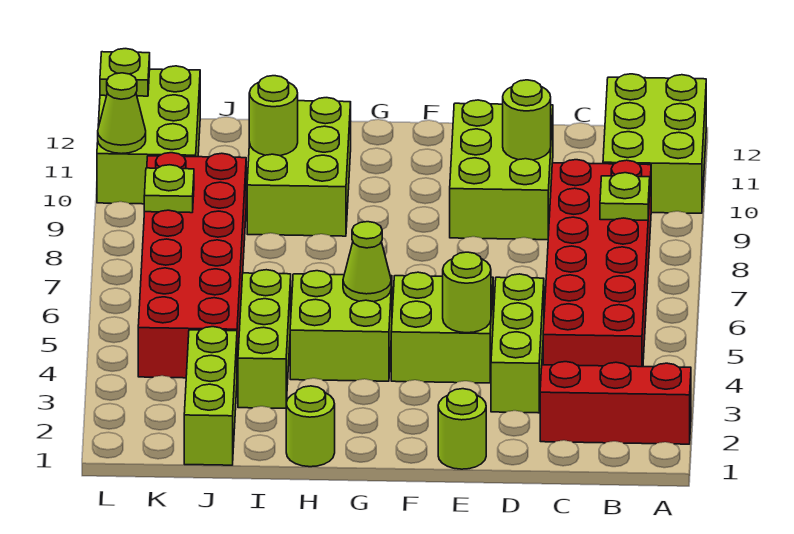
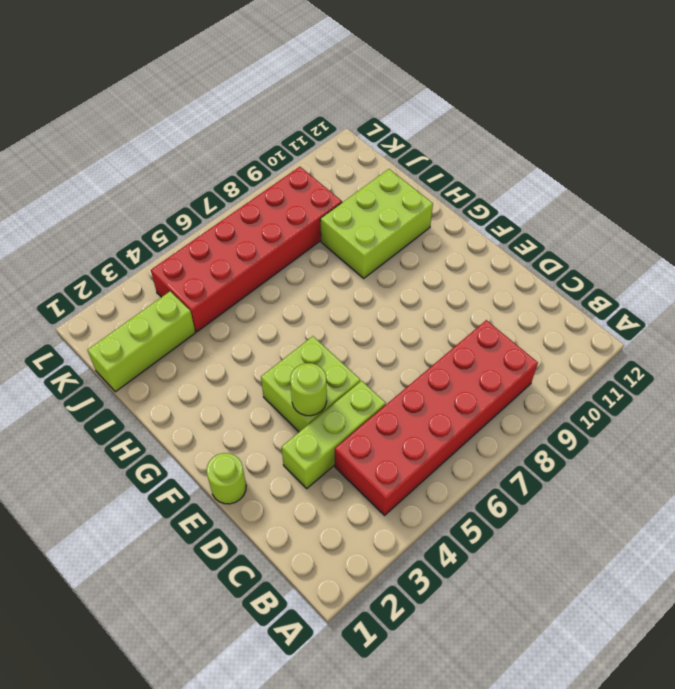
none -> red 1x3 brick [540,362,691,444]
none -> lime 2x3 brick [603,74,706,213]
none -> lime 2x3 brick [450,100,553,240]

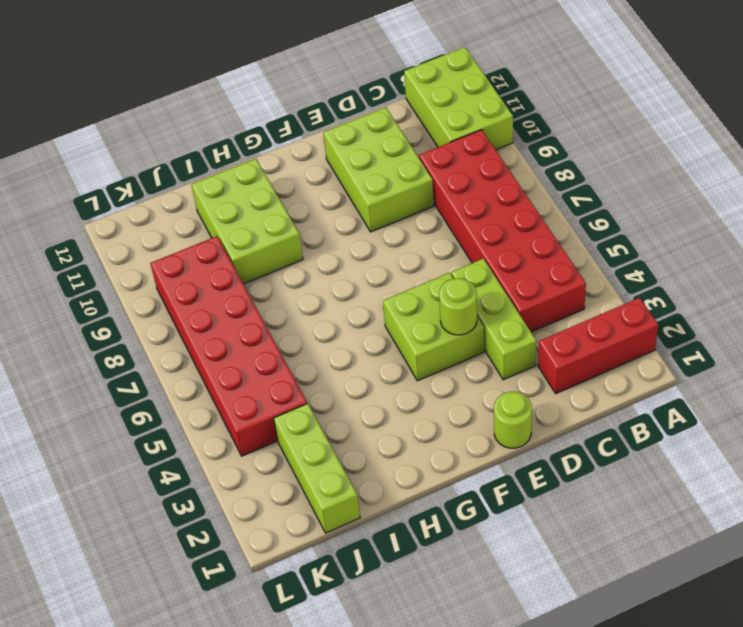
none -> lime 2x2 brick [290,271,392,381]
none -> lime 1x1 round brick [286,386,335,467]
none -> lime 1x3 brick [238,270,291,408]

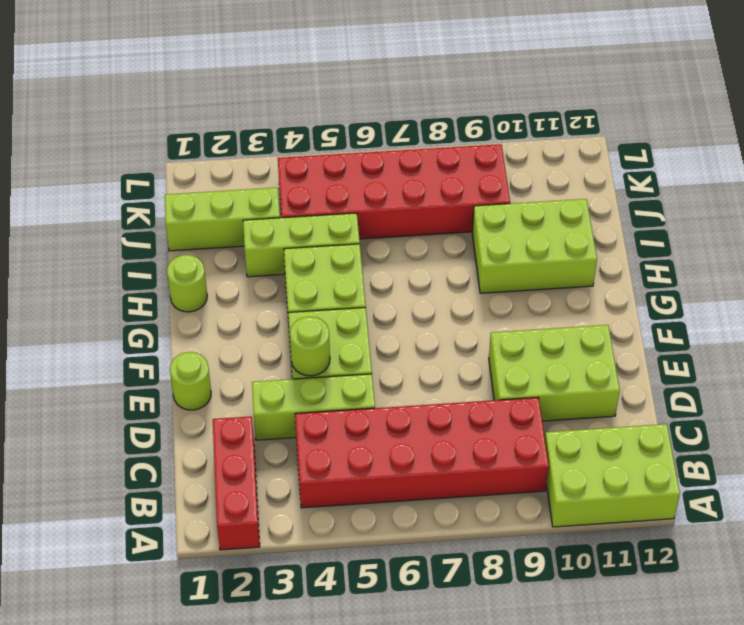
none -> lime 2x3 brick [97,66,200,204]
none -> lime 1x1 plate [600,173,650,220]
none -> lime 1x1 round brick [503,80,551,160]

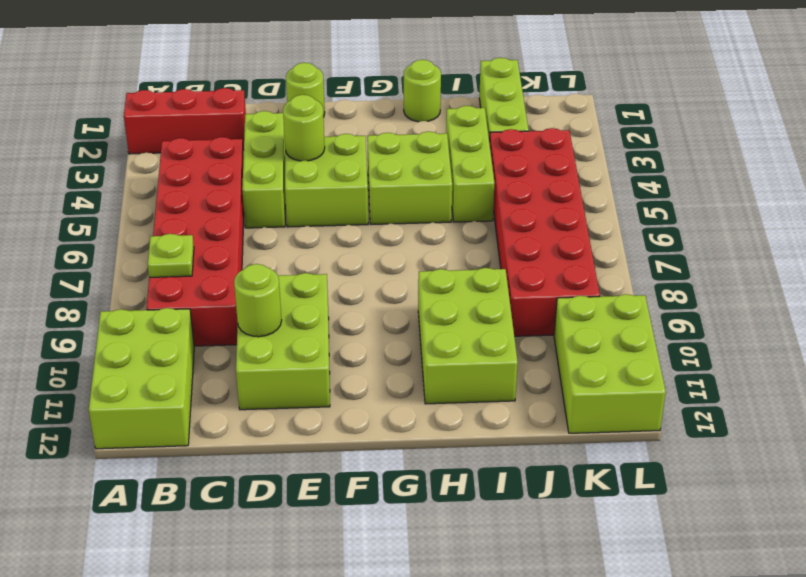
none -> lime 1x1 cone [343,222,391,302]
none -> lime 1x1 round brick [249,76,298,156]
none -> lime 1x1 plate [144,165,194,213]

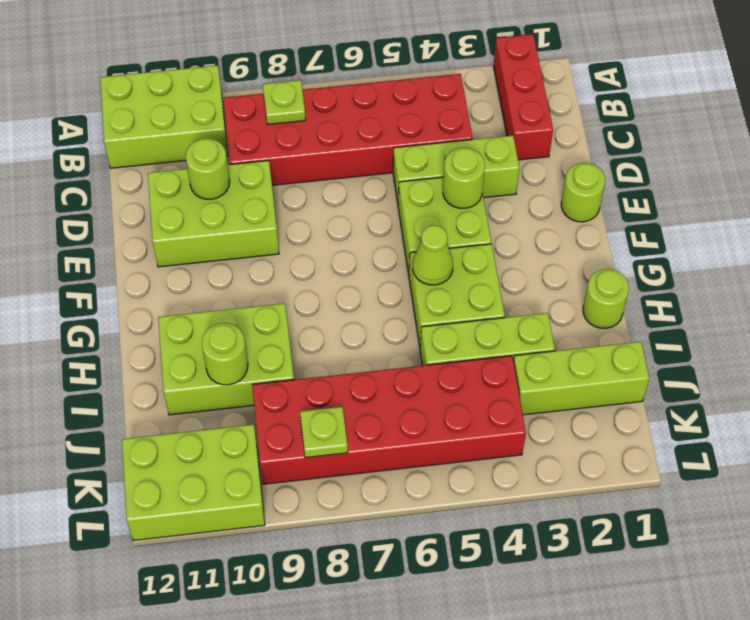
none -> lime 1x1 cone [98,73,146,154]
none -> lime 1x1 plate [100,49,150,96]

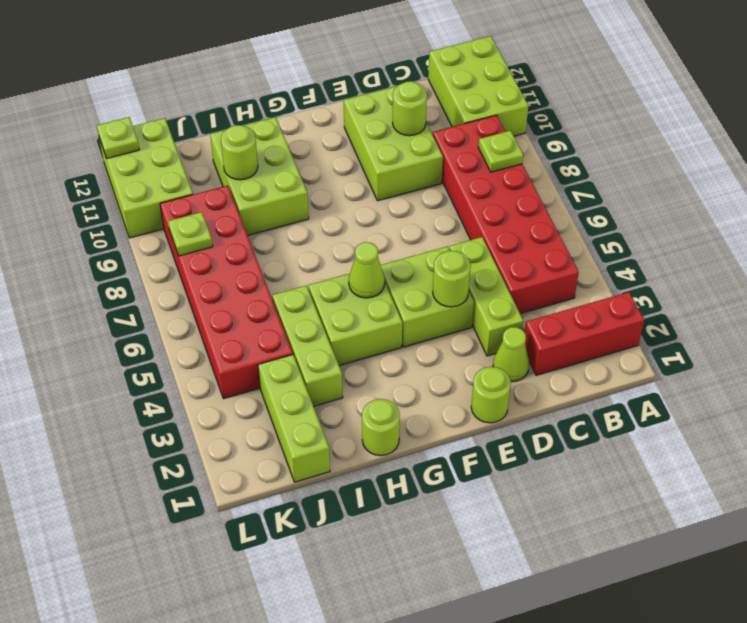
lime 1x1 cone [493,327,529,382] -> lime 1x1 cone moved to [98,73,146,154]

